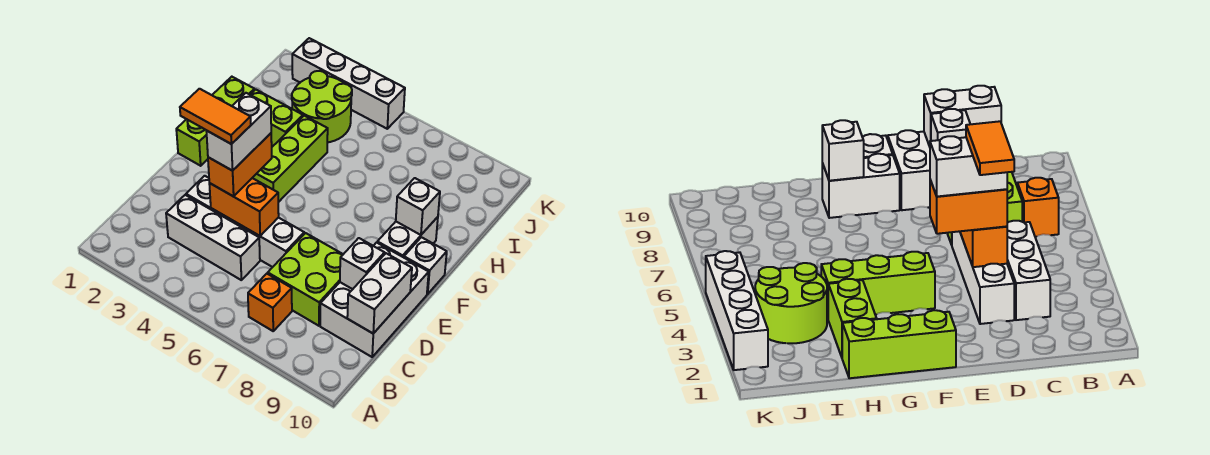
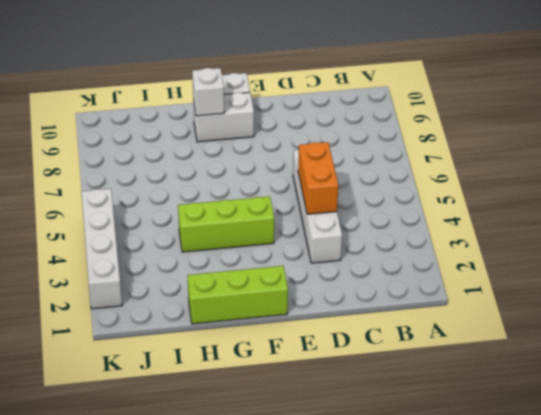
none -> orange 1x1 brick [248,274,292,331]
none -> white 1x3 brick [166,195,260,280]
none -> lime 2x2 brick [268,233,343,326]

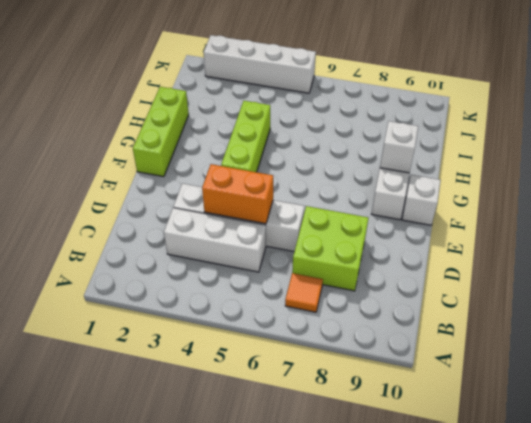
orange 1x1 tile [285,273,323,312] -> orange 1x1 brick [248,274,292,331]
none -> white 2x3 brick [320,243,429,357]
none -> lime 1x2 brick [250,89,303,147]
none -> lime 2x2 round brick [292,71,352,142]

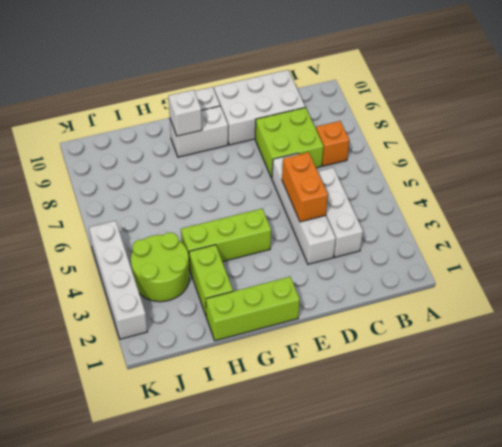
none -> white 1x2 brick [347,253,412,334]
none -> white 1x1 brick [340,238,384,289]
none -> orange 1x2 brick [208,133,272,196]

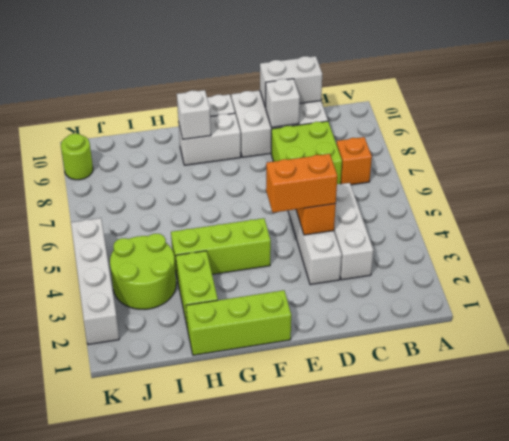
lime 1x1 round brick [61,134,93,180] -> none
none -> white 1x2 brick [206,93,271,171]
none -> orange 1x2 tile [180,89,251,144]

